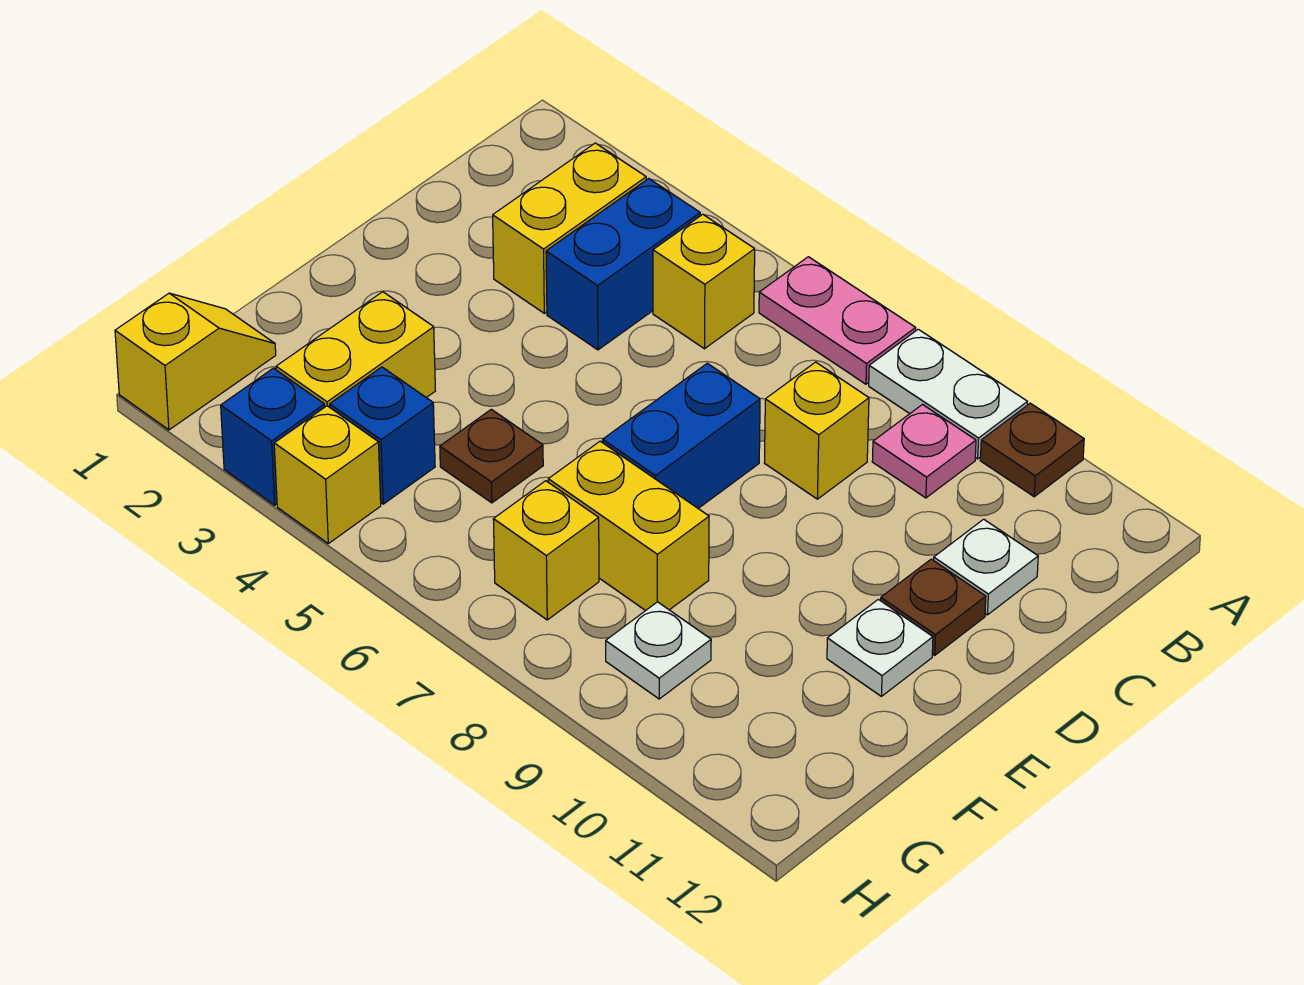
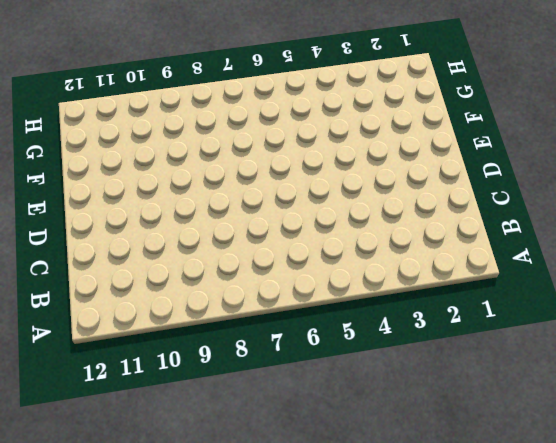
none -> pink 1x2 plate [759,257,916,384]
none -> white 1x2 plate [869,329,1027,459]
none -> brown 1x1 plate [980,403,1084,497]

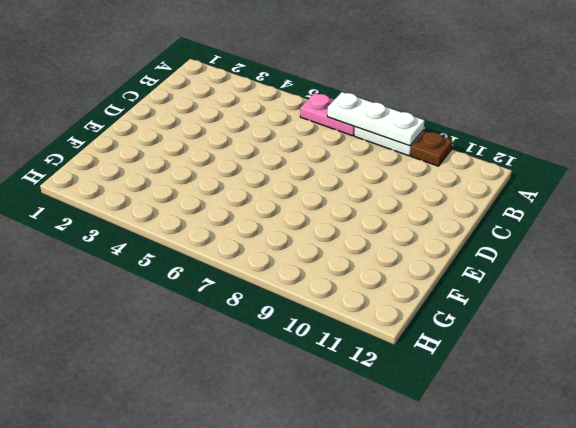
white 1x3 plate [327,92,425,146] -> none
none -> yellow 1x2 brick [493,143,646,313]
none -> blue 1x2 brick [546,179,700,350]
none -> yellow 1x1 brick [653,214,755,349]

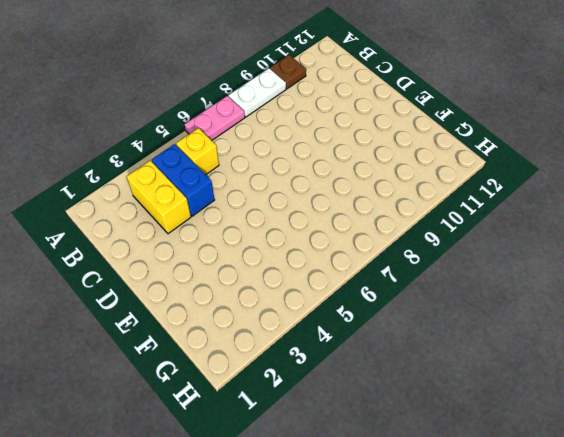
none -> pink 1x1 plate [872,405,976,498]
none -> yellow 1x1 brick [764,362,869,499]
none -> white 1x1 plate [934,519,1038,615]

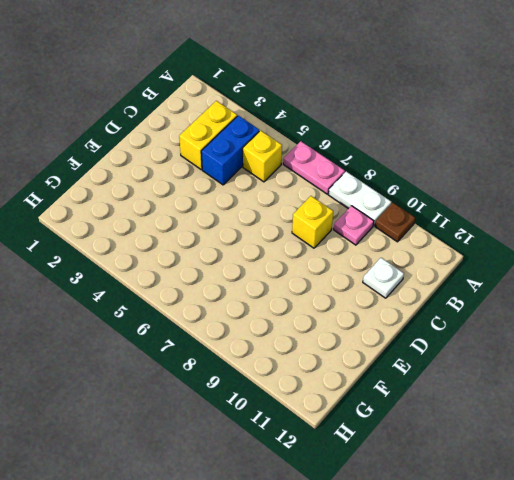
none -> blue 1x2 brick [603,363,760,508]
none -> brown 1x1 plate [881,559,986,655]
none -> white 1x1 plate [827,599,933,696]

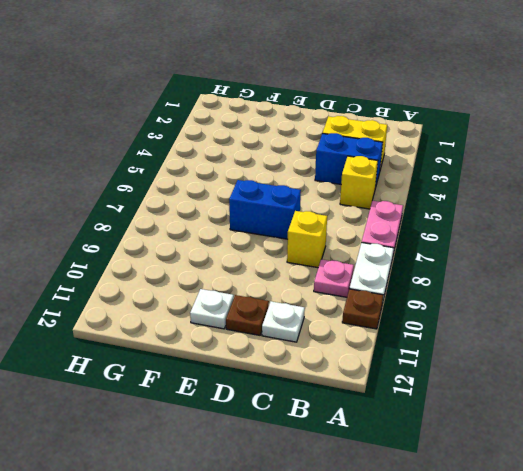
none -> yellow 1x2 brick [276,292,435,407]
none -> brown 1x1 plate [440,409,543,503]
none -> yellow 1x2 brick [548,441,709,611]

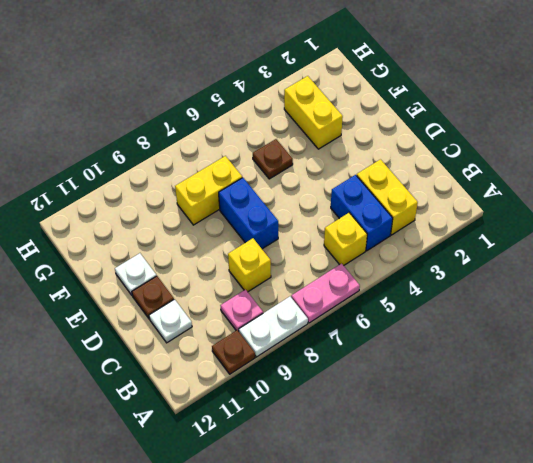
none -> yellow 1x2 slope [115,293,276,430]
none -> blue 1x1 brick [330,367,435,504]
none -> yellow 1x1 brick [493,481,599,620]

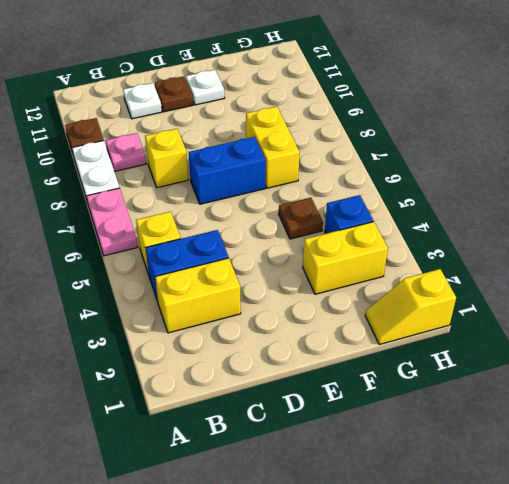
none -> yellow 1x1 brick [493,481,599,620]
none -> white 1x1 plate [606,602,711,699]
none -> blue 1x1 brick [221,368,325,505]

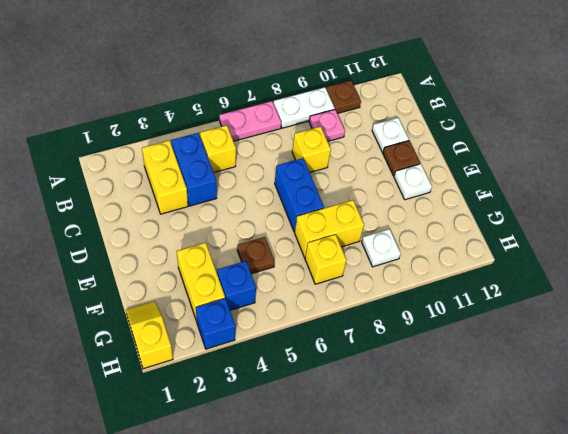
none -> yellow 1x1 brick [274,406,381,544]

